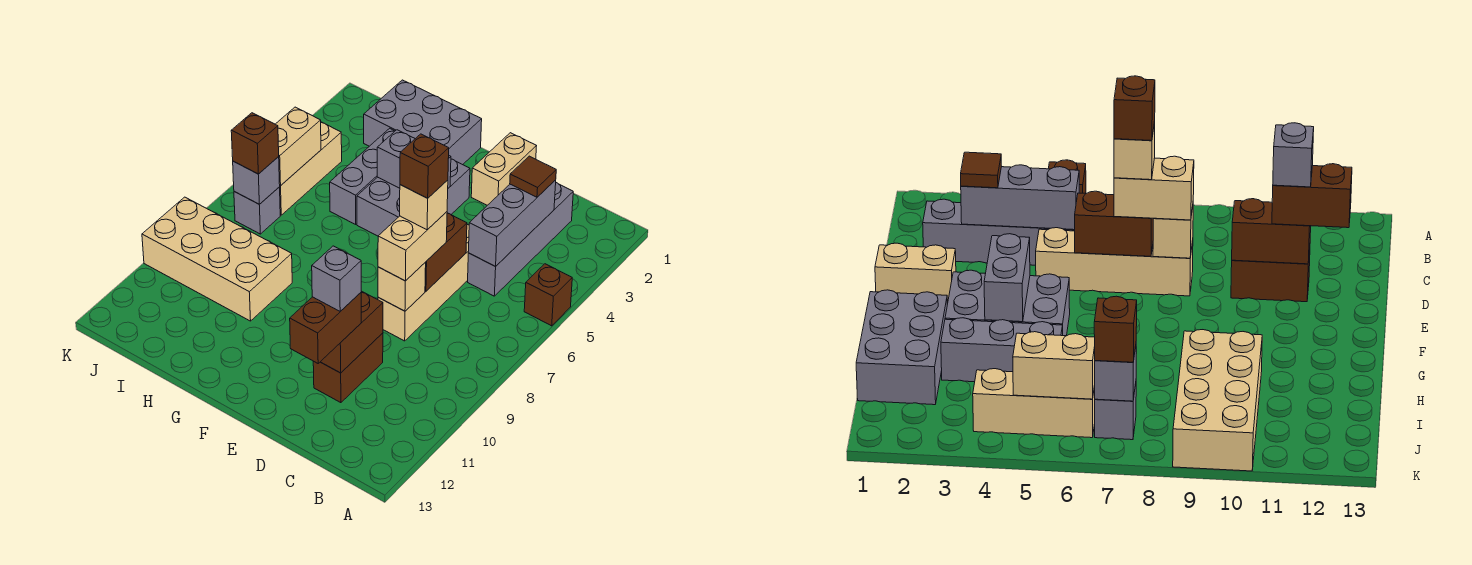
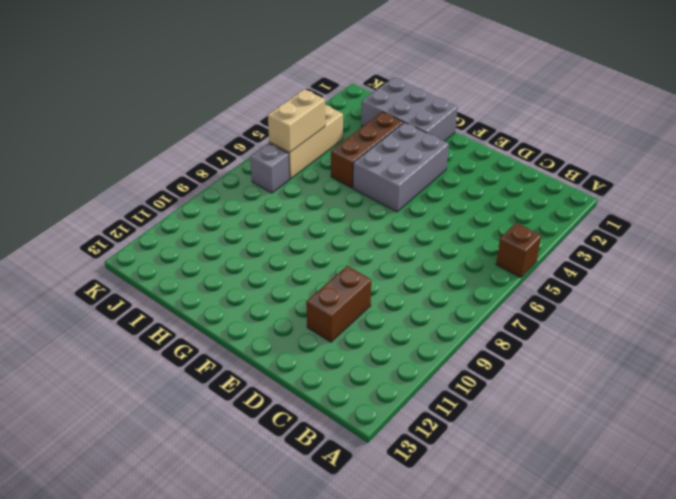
brown 1x3 brick [331,112,403,188] -> grey 1x3 brick [330,128,395,224]
none -> grey 1x4 brick [468,183,573,296]
none -> tan 1x4 brick [378,225,469,341]
none -> tan 1x2 brick [471,133,536,205]

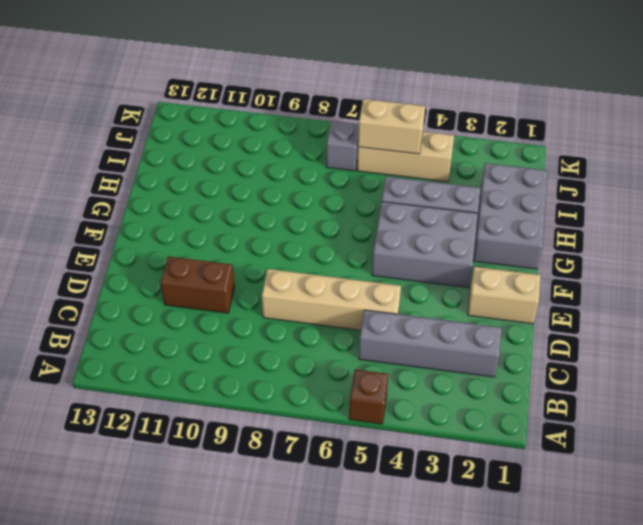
none -> tan 2x4 brick [142,197,292,321]
none -> grey 1x3 brick [468,180,556,267]
none -> brown 1x2 brick [425,213,467,291]

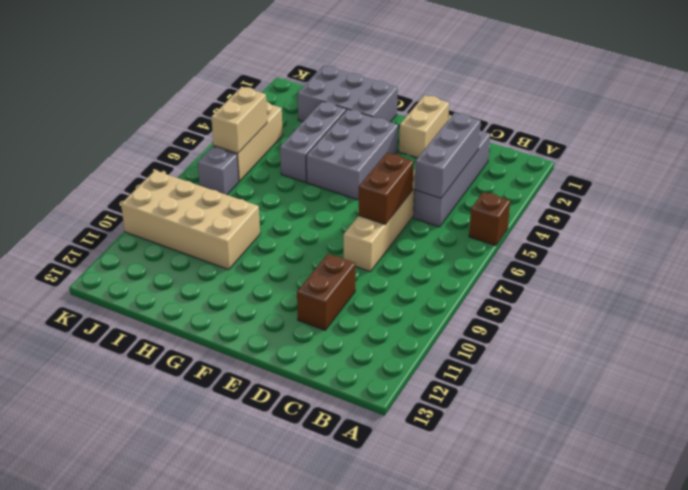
none -> tan 1x1 brick [378,262,426,311]
none -> brown 1x2 brick [321,291,383,373]
none -> grey 1x2 brick [377,130,451,188]

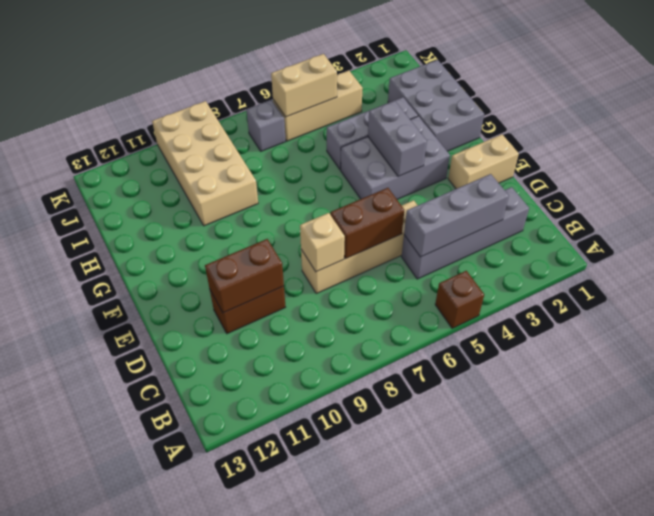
none -> grey 1x1 brick [233,157,280,204]
none -> brown 1x1 tile [510,156,556,197]
none -> tan 1x2 brick [378,212,447,281]

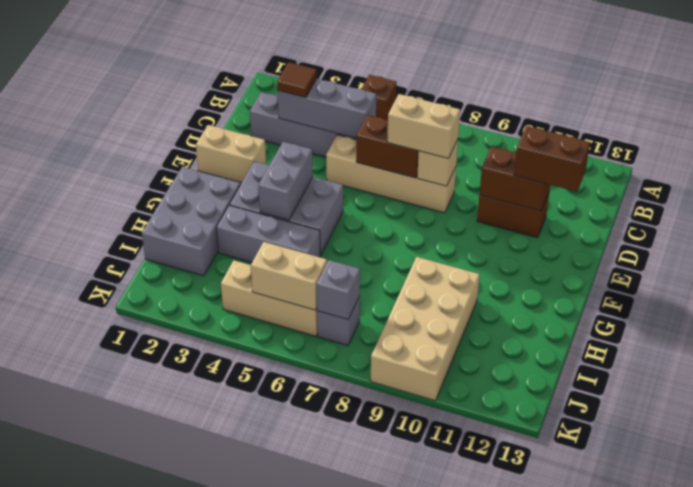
none -> brown 1x1 brick [231,113,279,174]
none -> tan 1x1 brick [400,180,448,230]
none -> grey 1x1 brick [312,246,361,311]

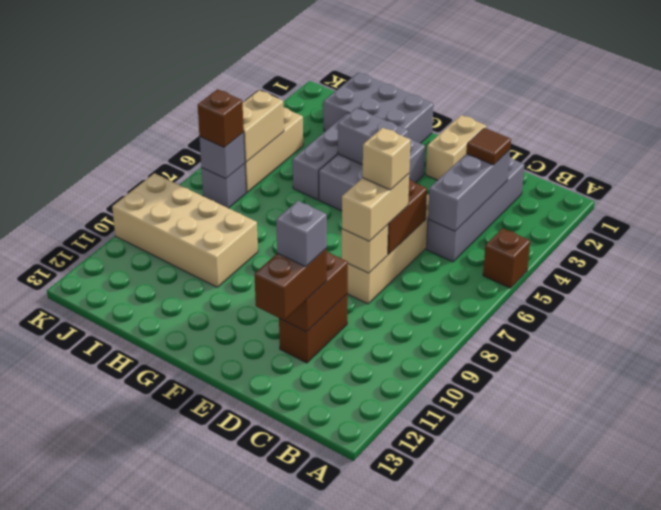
none -> brown 1x1 brick [400,134,449,198]

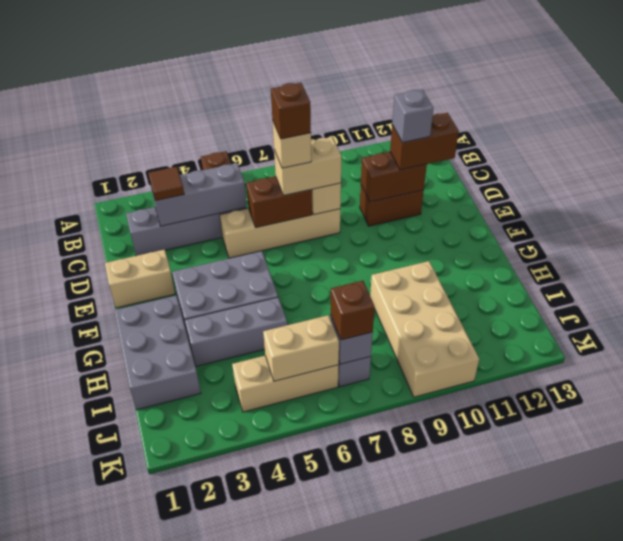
none -> grey 1x2 brick [377,130,451,188]

